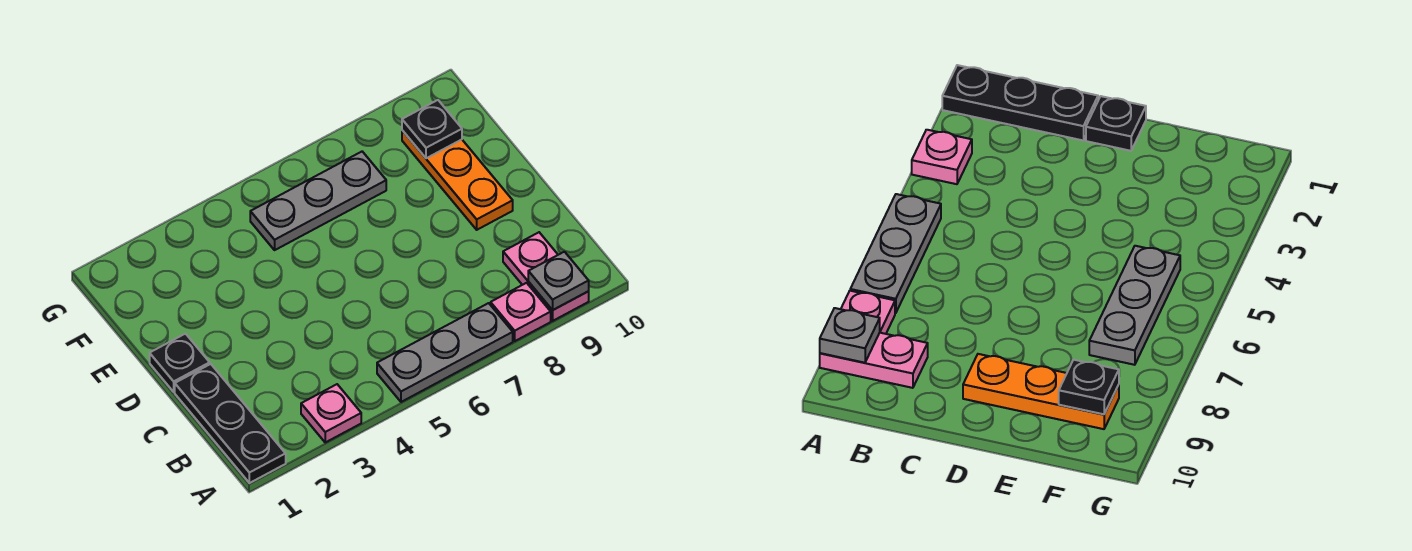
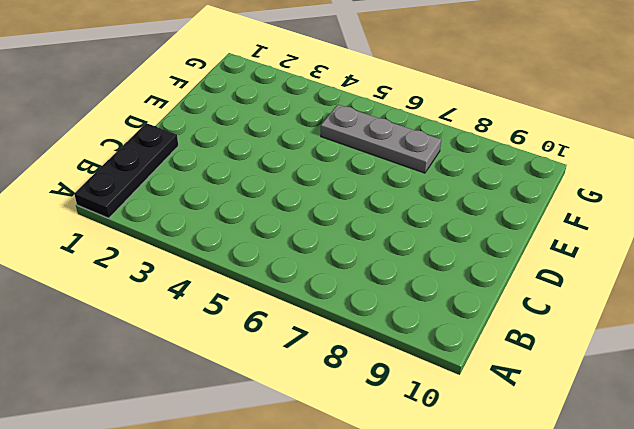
none -> pink 1x1 plate [301,384,361,442]
none -> grey 1x3 plate [377,303,513,402]

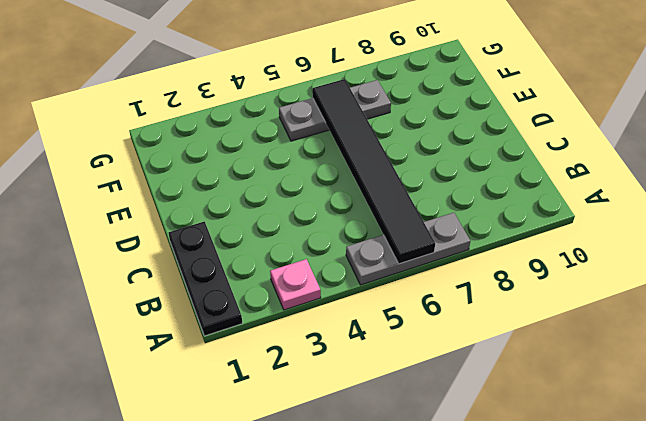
black 1x6 tile [313,79,435,264] -> none
none -> pink 1x1 plate [491,283,551,341]
none -> pink 1x2 plate [503,232,589,321]

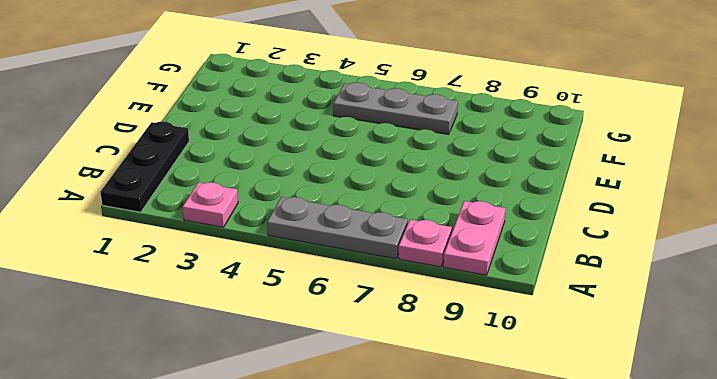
none -> black 1x1 plate [150,334,210,392]
none -> orange 1x3 plate [402,130,513,230]

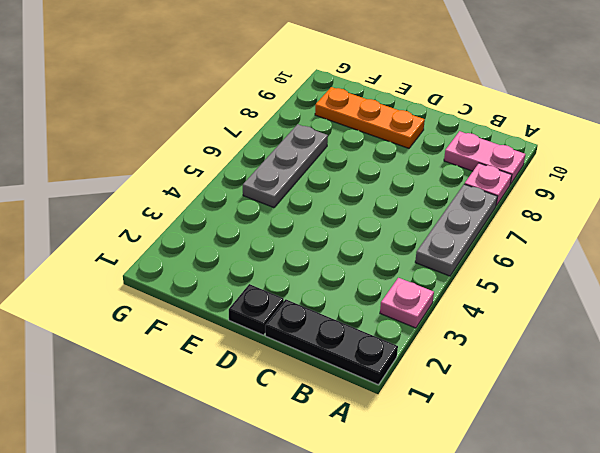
none -> grey 1x1 plate [528,252,589,310]
none -> black 1x1 plate [402,100,462,158]

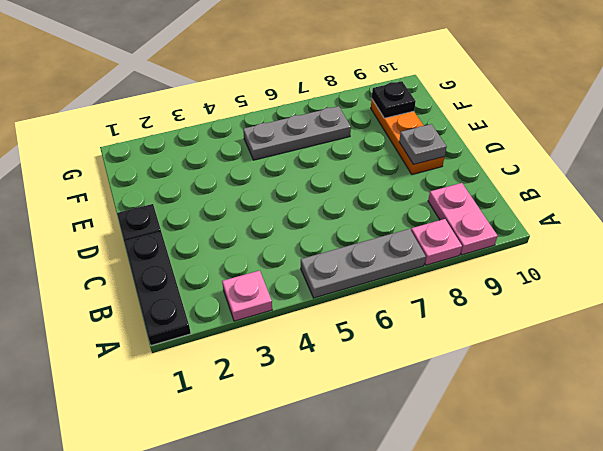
grey 1x1 plate [399,124,447,165] -> grey 1x1 plate moved to [528,252,589,310]

